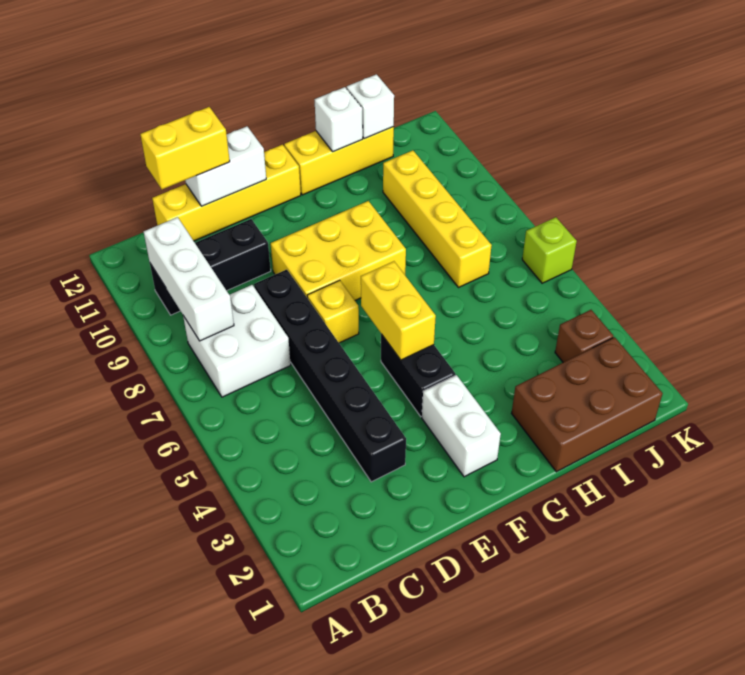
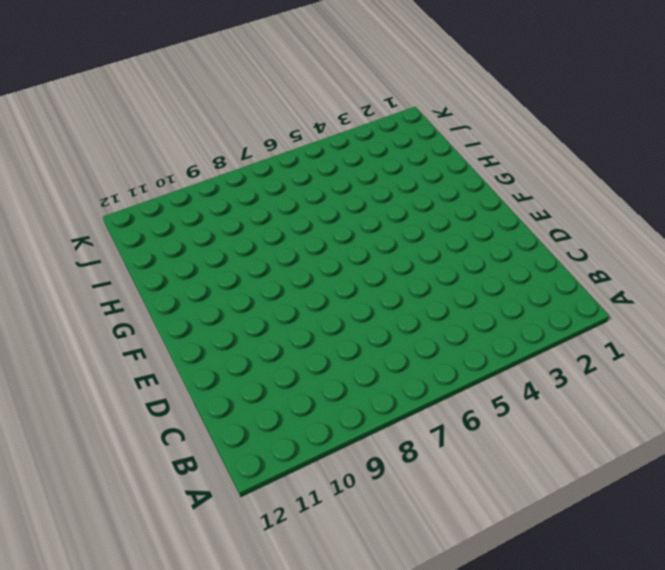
none -> white 2x2 brick [183,285,291,397]
none -> black 1x3 brick [150,219,271,315]
none -> yellow 1x4 brick [152,145,301,241]

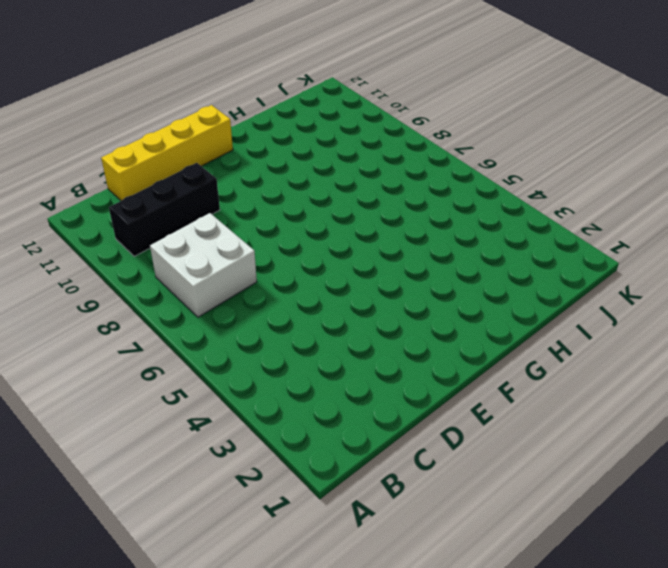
none -> black 1x6 brick [254,270,406,482]
none -> yellow 1x1 brick [307,280,359,343]
none -> yellow 2x3 brick [271,201,406,300]

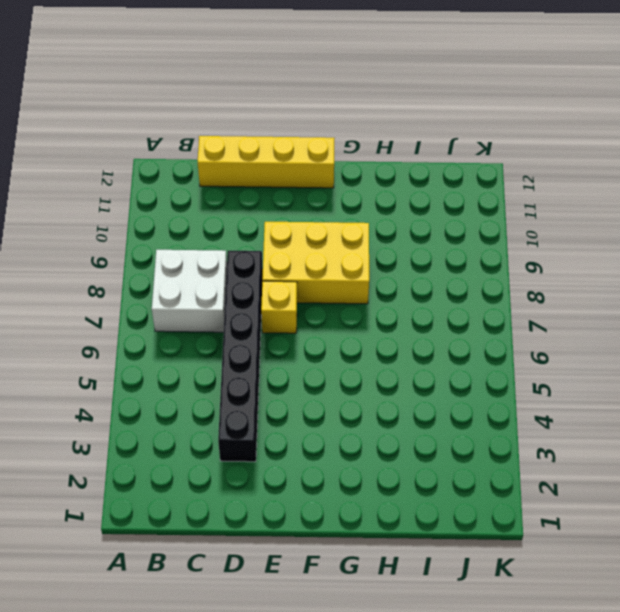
none -> black 1x3 brick [150,219,271,315]
none -> white 1x2 brick [422,375,501,477]
none -> black 1x2 brick [381,334,455,417]

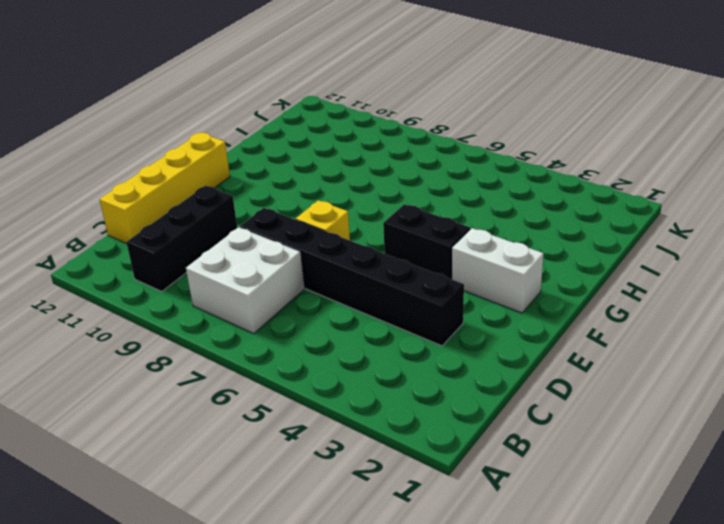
none -> yellow 2x3 brick [271,201,406,300]
none -> yellow 1x3 brick [284,127,394,195]
none -> brown 2x3 brick [512,337,663,472]

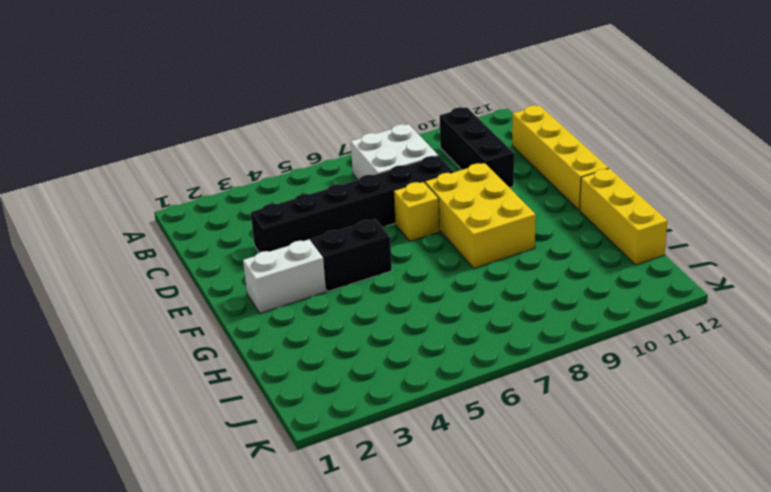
none -> brown 2x3 brick [512,337,663,472]
none -> yellow 1x4 brick [383,150,492,287]
none -> brown 1x1 brick [555,310,613,362]

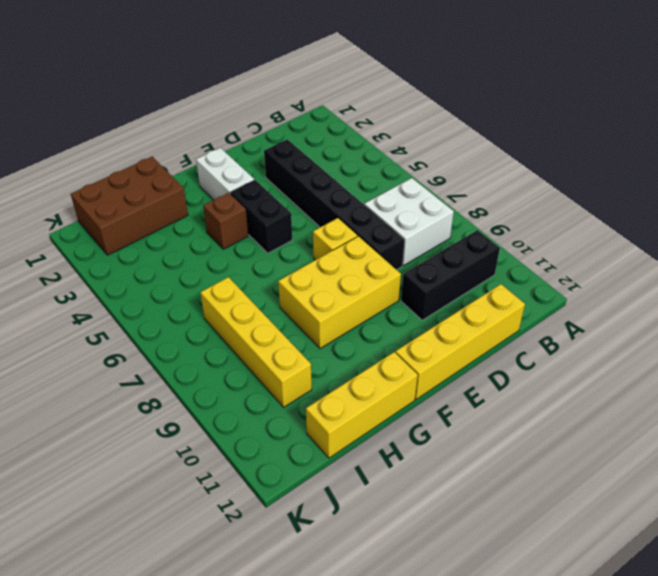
brown 1x1 brick [203,193,248,249] -> brown 1x1 brick moved to [555,310,613,362]
none -> lime 1x1 brick [522,217,577,283]
none -> white 1x3 brick [144,217,234,341]
none -> white 1x2 brick [185,126,266,206]

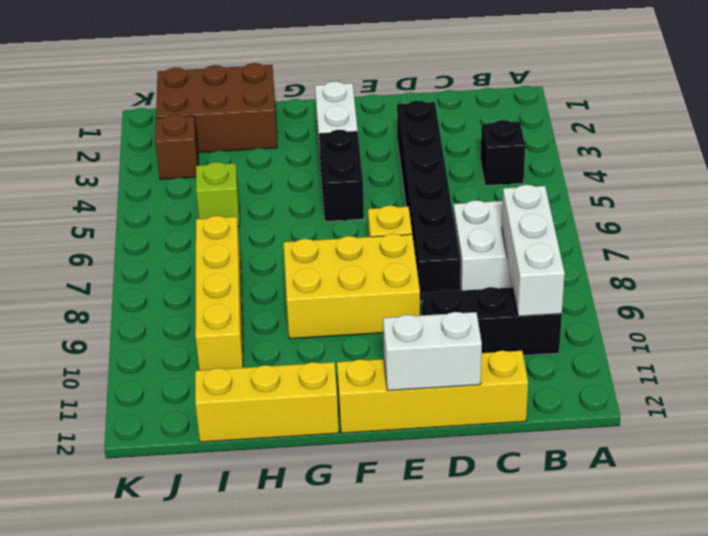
black 1x1 brick [481,120,525,186] -> none
lime 1x1 brick [196,162,240,227] -> lime 1x1 brick moved to [522,217,577,283]
none -> yellow 1x2 brick [361,261,436,360]
none -> white 1x1 brick [315,87,363,152]
none -> white 1x1 brick [347,74,394,139]

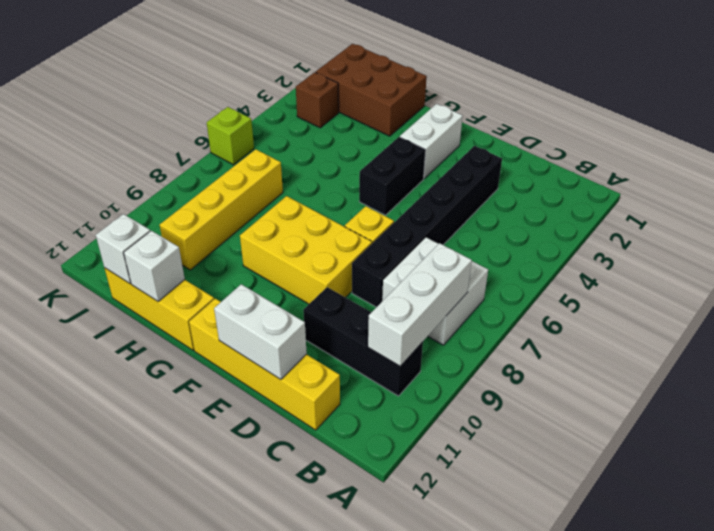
none -> yellow 1x2 brick [361,261,436,360]
none -> yellow 1x2 brick [140,107,230,189]

